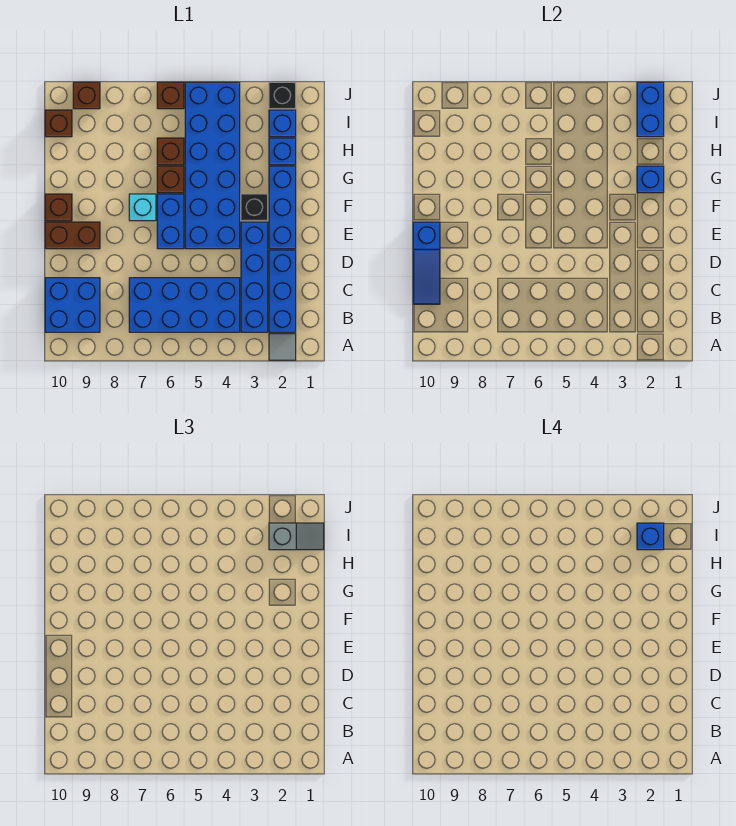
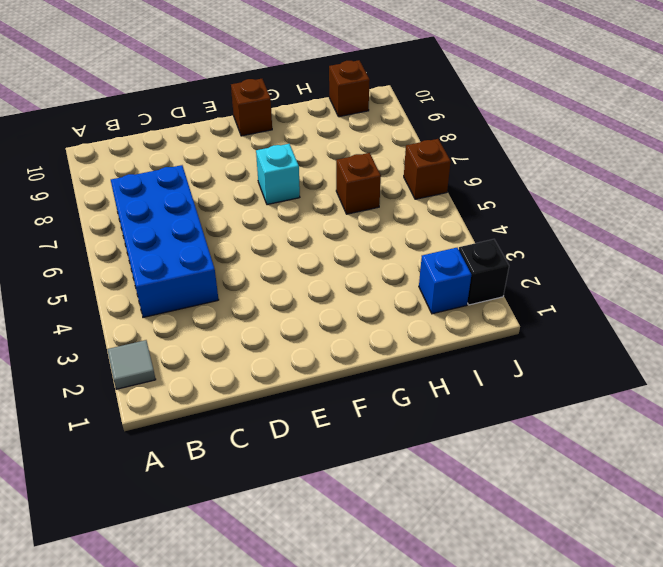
none -> blue 1x3 brick [269,250,296,332]
none -> blue 1x4 brick [241,222,268,332]
none -> blue 2x2 brick [45,278,100,332]

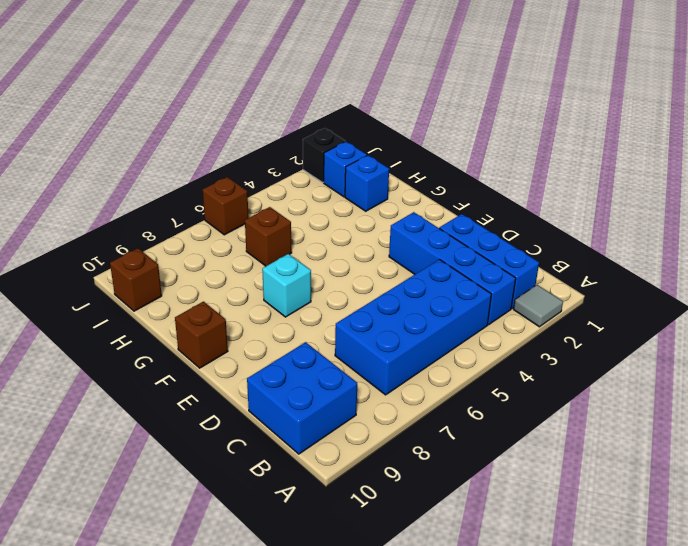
none -> blue 1x3 brick [269,166,296,249]
none -> blue 2x6 brick [185,82,240,249]
none -> blue 1x2 brick [157,194,184,249]

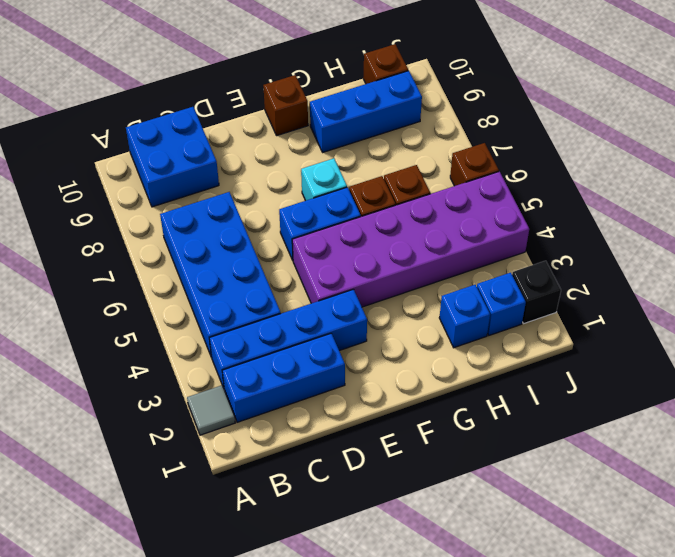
purple 2x6 brick [292,172,529,307] -> blue 2x6 brick [185,82,240,249]
blue 1x3 brick [310,71,422,152] -> blue 1x3 brick moved to [269,166,296,249]
none -> brown 1x2 brick [45,222,100,249]
none -> black 1x1 brick [241,194,268,221]
none -> brown 1x1 brick [73,82,100,109]

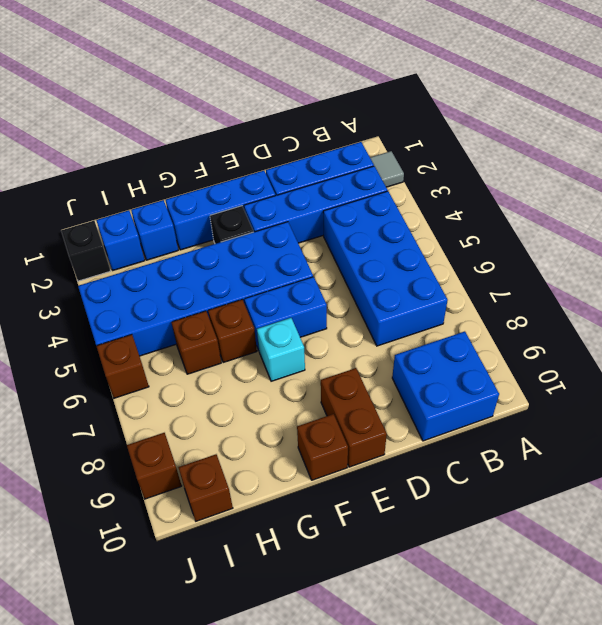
none -> blue 1x3 slope [413,222,440,304]
none -> blue 1x1 brick [637,166,664,193]
none -> blue 1x2 brick [637,82,664,137]

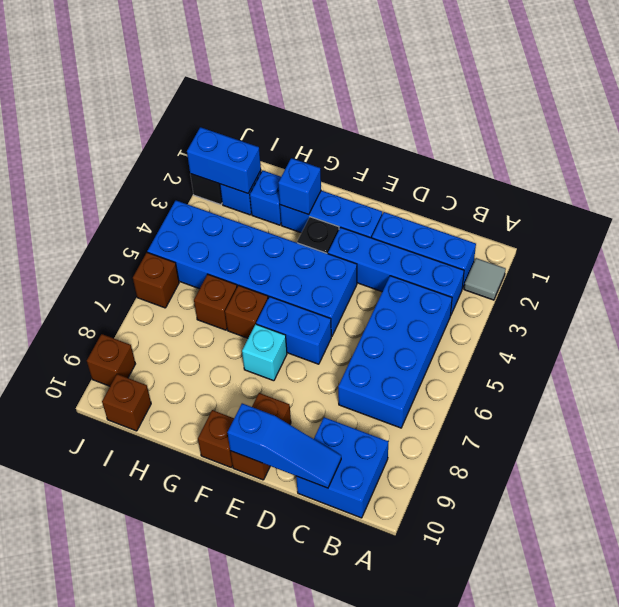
none -> grey 1x2 slope [269,523,324,550]
none -> blue 1x1 brick [637,523,664,550]

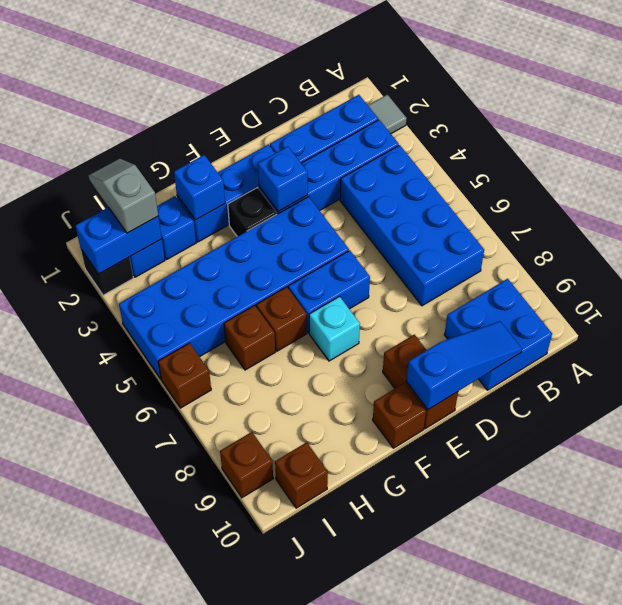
blue 1x1 brick [258,147,308,211] -> blue 1x1 brick moved to [637,523,664,550]

